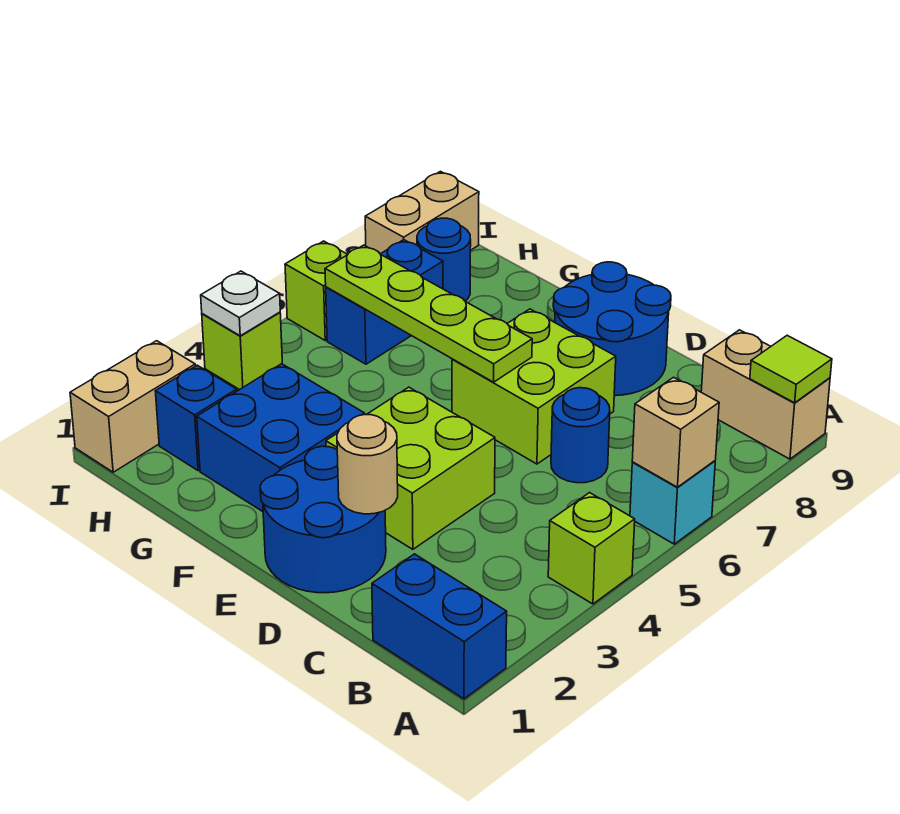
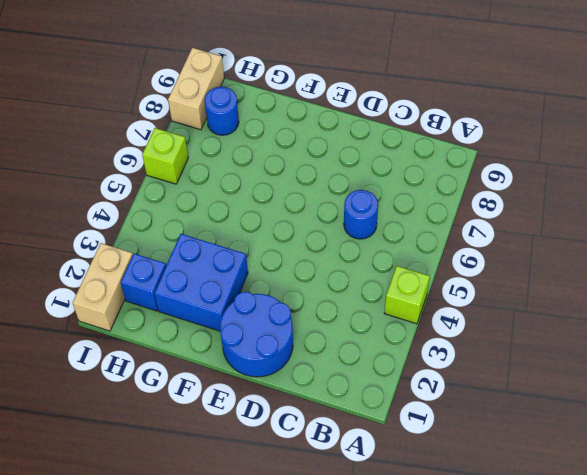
none -> blue 1x2 brick [372,554,507,699]
none -> cyan 1x1 brick [630,461,715,544]
none -> tan 1x2 brick [701,330,830,459]

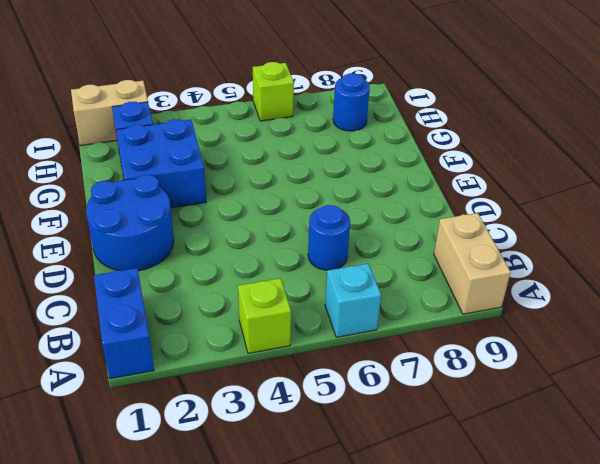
none -> lime 2x2 brick [326,387,495,549]
none -> lime 2x2 brick [452,309,616,464]
none -> blue 2x2 round brick [553,262,671,396]

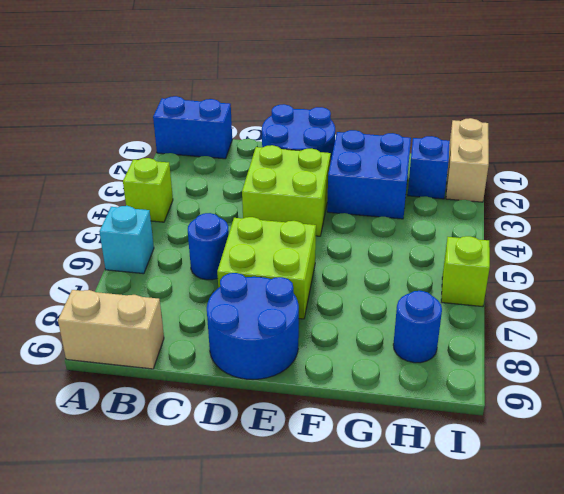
none -> blue 1x2 brick [326,240,443,364]
none -> lime 1x1 brick [202,312,282,390]
none -> tan 1x2 brick [365,171,479,254]

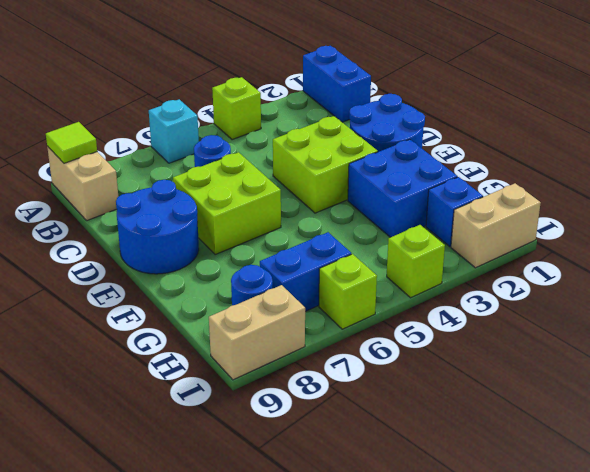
none -> tan 1x1 brick [632,377,719,487]
none -> tan 1x1 round brick [337,415,398,514]
none -> lime 1x4 plate [325,245,532,382]

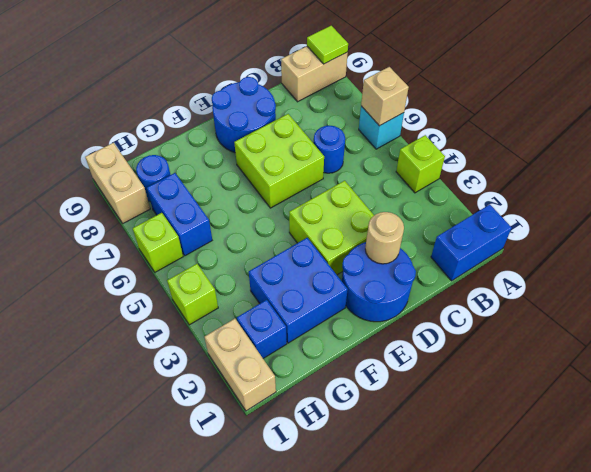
none -> lime 1x4 plate [325,245,532,382]
none -> white 1x1 plate [201,271,280,336]

